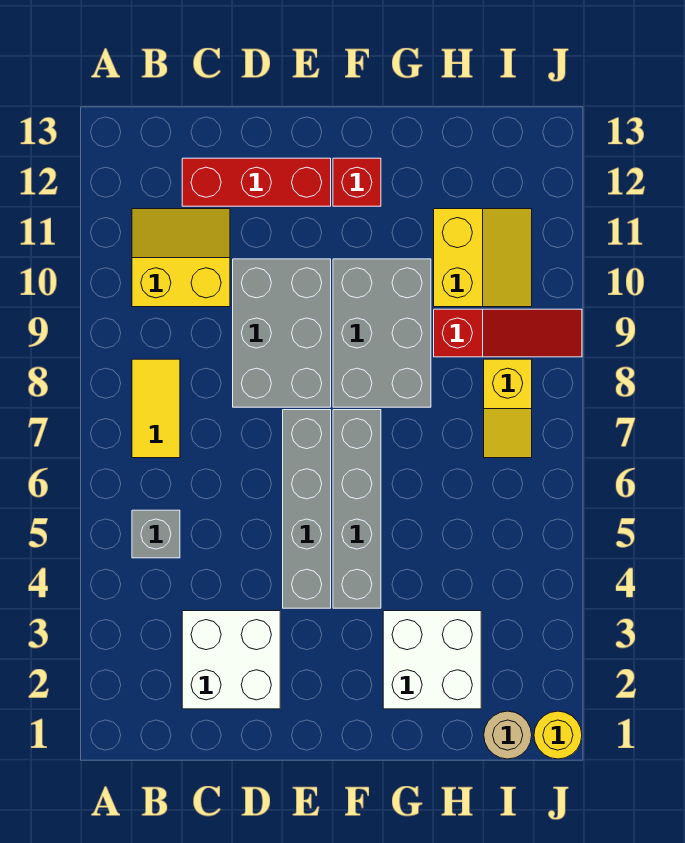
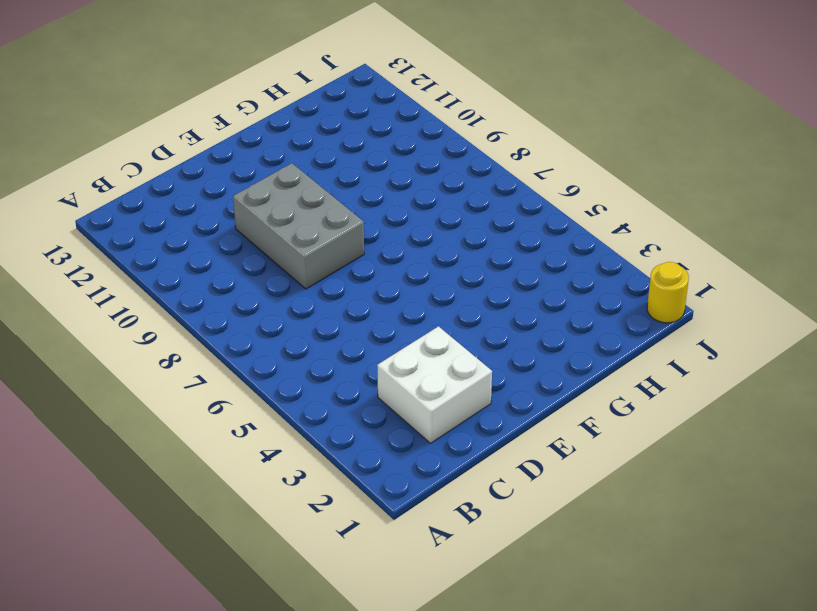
none -> grey 1x1 brick [132,510,180,558]
none -> yellow 1x2 tile [132,359,180,458]
none -> yellow 2x2 slope [132,209,230,307]

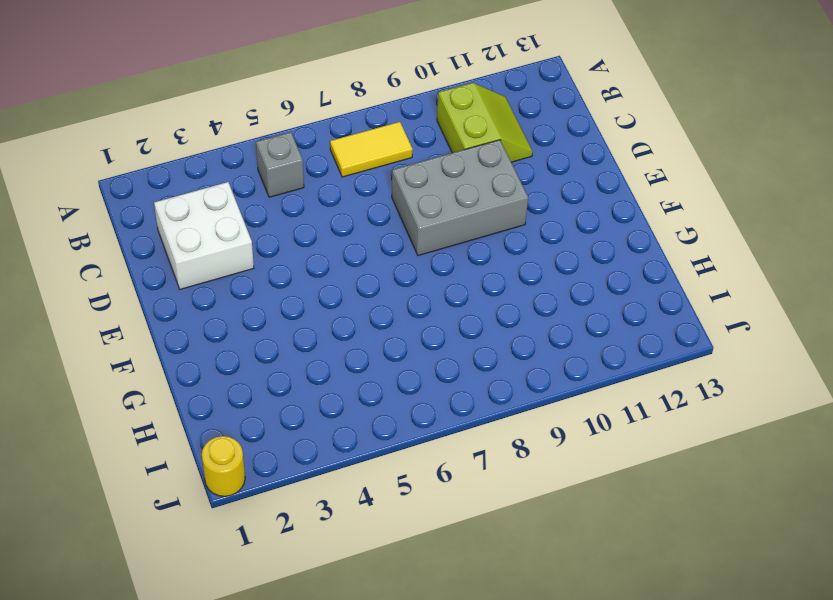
lime 2x2 slope [437,83,533,162] -> yellow 2x2 slope [132,209,230,307]
none -> red 1x3 brick [182,158,331,206]
none -> grey 1x4 brick [283,410,331,608]
none -> grey 1x4 brick [333,410,381,608]

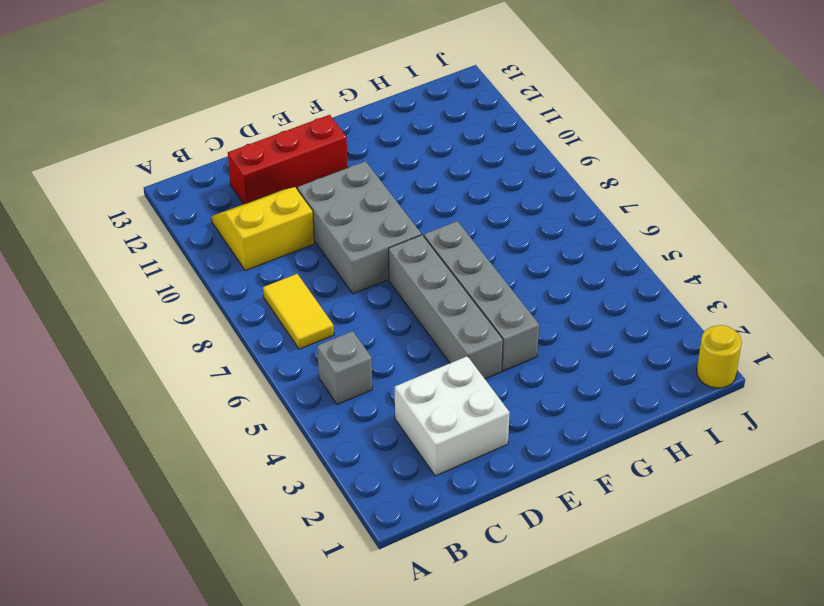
none -> grey 2x3 brick [333,259,431,407]
none -> red 1x1 brick [333,158,381,206]
none -> white 2x2 brick [383,611,481,709]

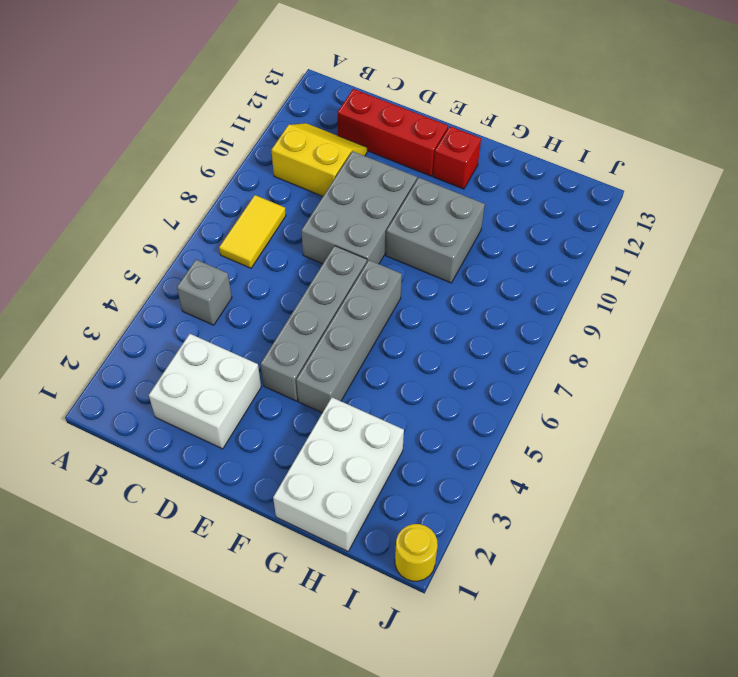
grey 2x2 brick [386,178,485,283] -> grey 2x3 brick [333,259,431,407]
white 2x3 brick [273,398,404,551] -> white 2x2 brick [383,611,481,709]
none -> red 1x3 slope [434,309,582,357]
none -> yellow 2x2 slope [434,209,532,307]
none -> tan 1x1 round brick [484,711,532,759]

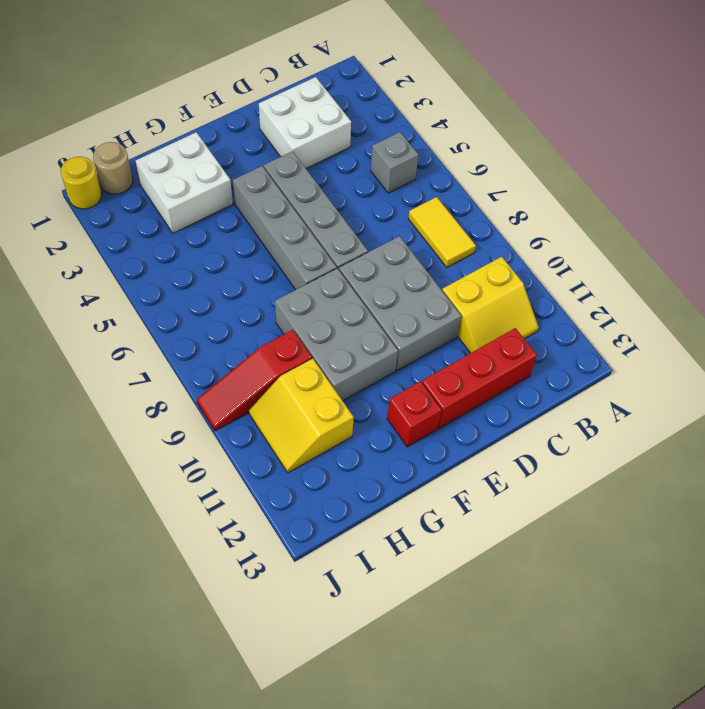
none -> yellow 1x2 slope [484,359,532,458]

